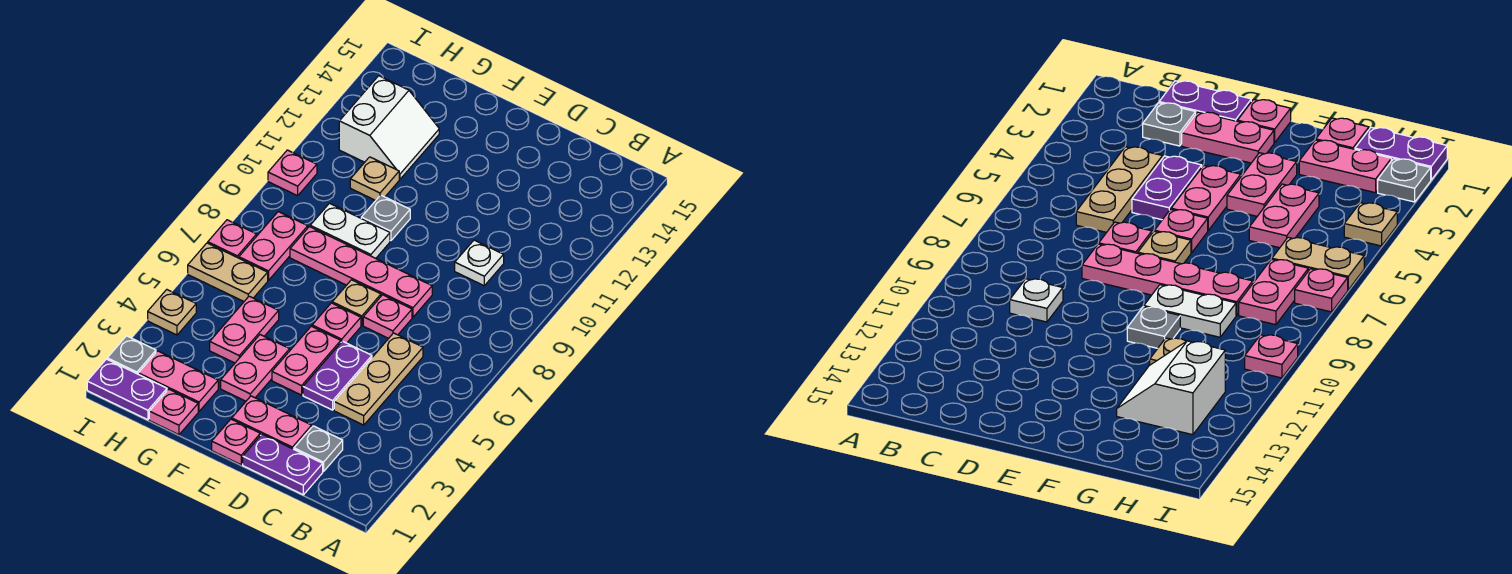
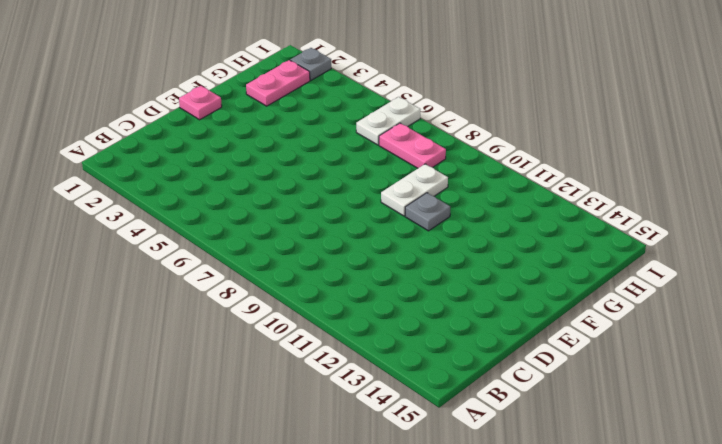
white 1x2 plate [356,97,421,145] -> tan 1x2 plate [188,243,268,301]
none -> purple 1x2 plate [243,434,323,495]
none -> grey 1x1 plate [294,426,343,472]
none -> tan 1x3 plate [334,333,423,425]

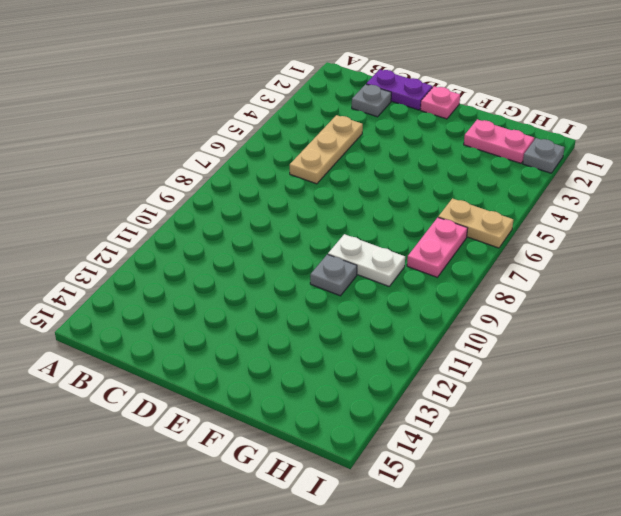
none -> white 1x1 plate [455,240,504,286]
none -> pink 1x2 plate [232,396,312,449]
none -> purple 1x2 plate [303,341,372,410]

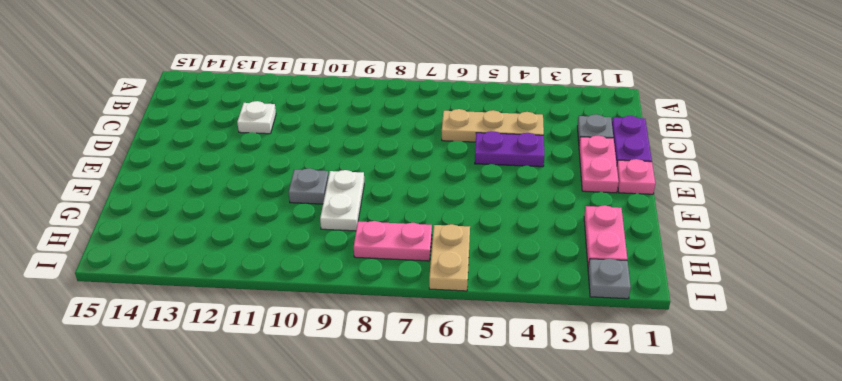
white 1x1 plate [237,101,276,134] -> white 1x1 plate moved to [455,240,504,286]
none -> pink 1x1 plate [363,295,412,338]
none -> pink 1x4 plate [290,227,432,317]
none -> pink 1x2 plate [272,326,341,395]

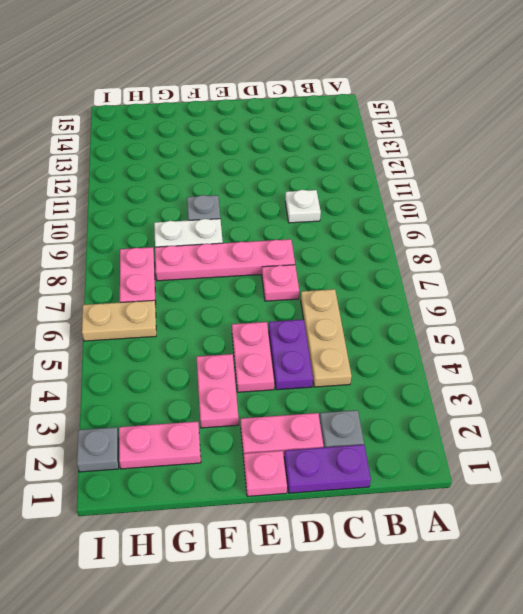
none -> pink 1x1 plate [312,303,361,343]
none -> tan 1x1 plate [332,280,381,325]
none -> pink 1x1 plate [149,389,198,435]

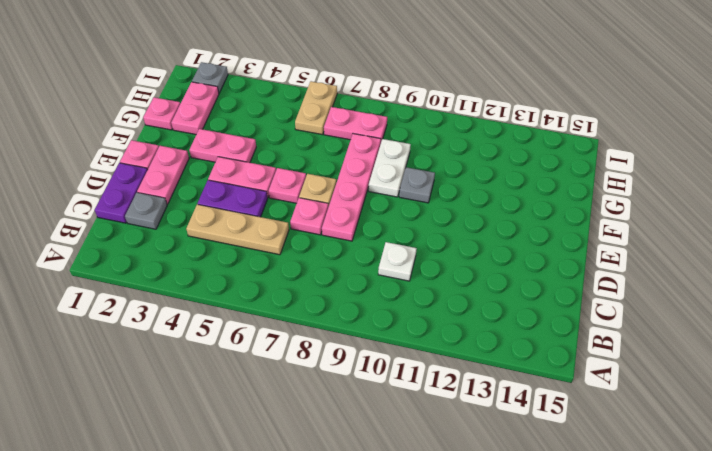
none -> pink 1x2 plate [210,296,279,363]
none -> tan 1x1 plate [350,157,399,201]
none -> white 2x2 slope [339,76,439,179]

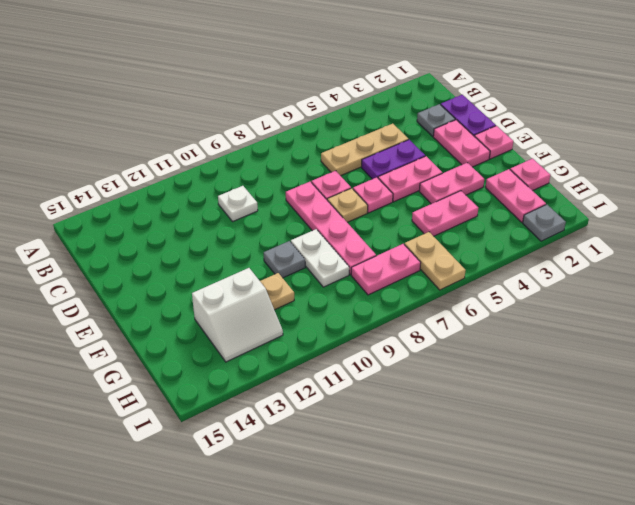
white 2x2 slope [192,268,283,362] -> white 2x2 slope turned to [339,76,439,179]
none -> purple 1x2 plate [87,359,167,420]
none -> tan 1x1 plate [148,290,196,335]
none -> pink 1x1 plate [208,220,257,258]

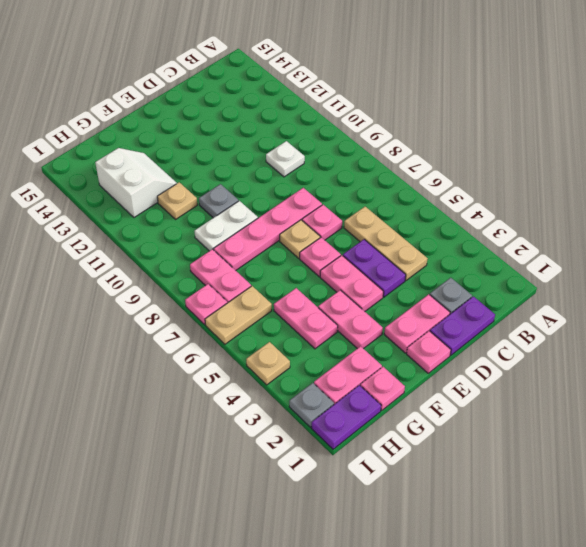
none -> pink 1x1 plate [268,150,317,196]

